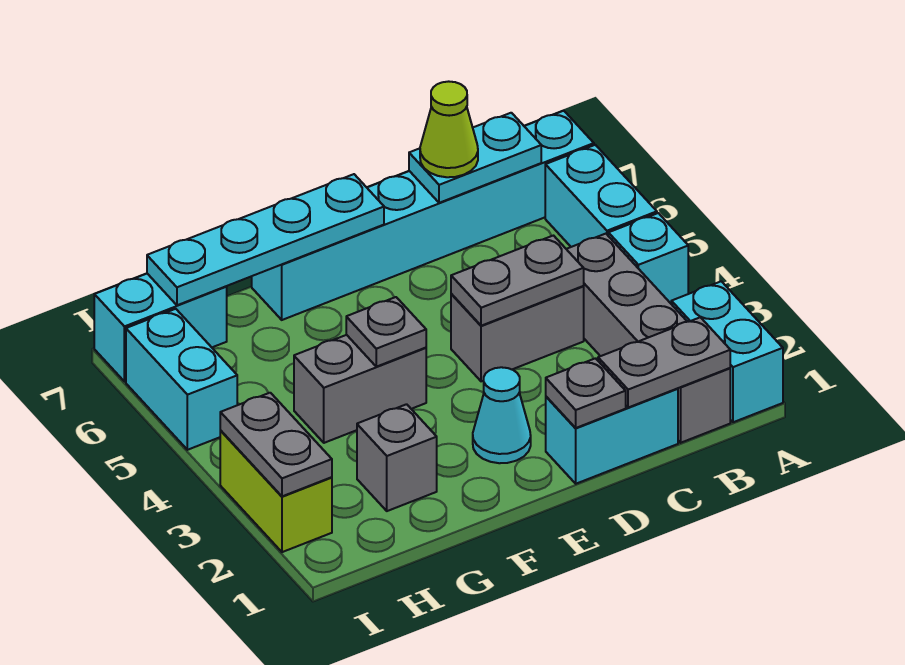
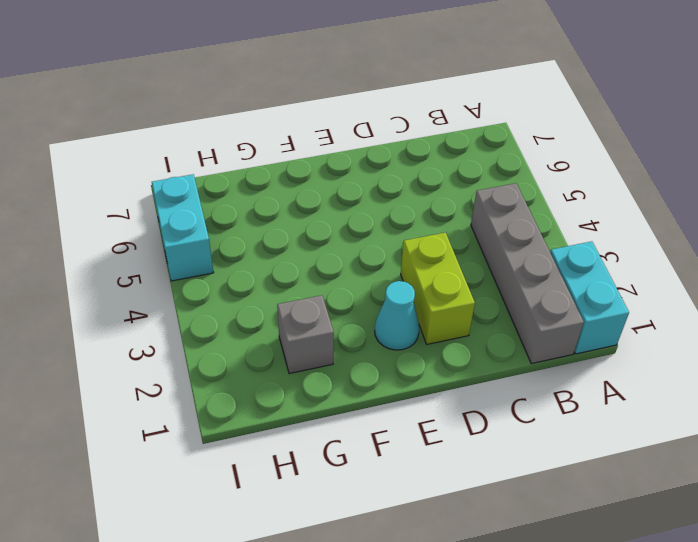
lime 1x2 brick [401,233,475,344] -> lime 1x2 brick moved to [220,431,332,552]
none -> cyan 1x1 brick [608,213,688,303]
none -> cyan 1x2 brick [545,145,657,247]
none -> cyan 1x6 brick [252,111,594,320]

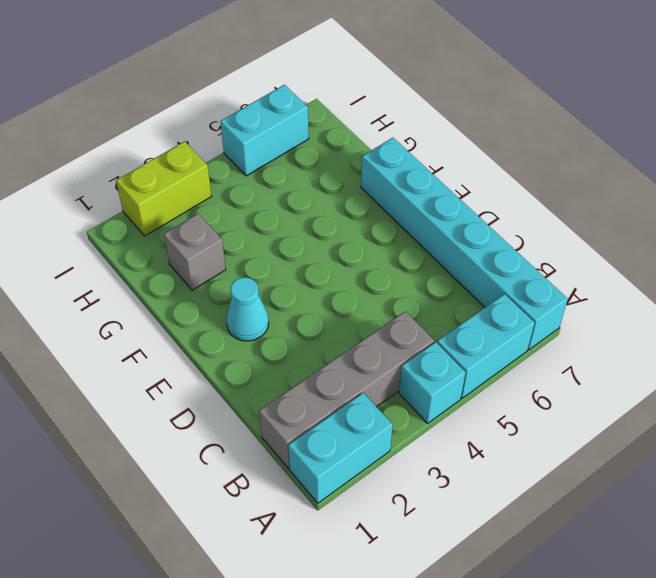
none -> cyan 1x2 brick [546,388,678,484]
none -> grey 1x2 brick [451,286,584,381]
none -> grey 1x2 brick [294,335,426,443]

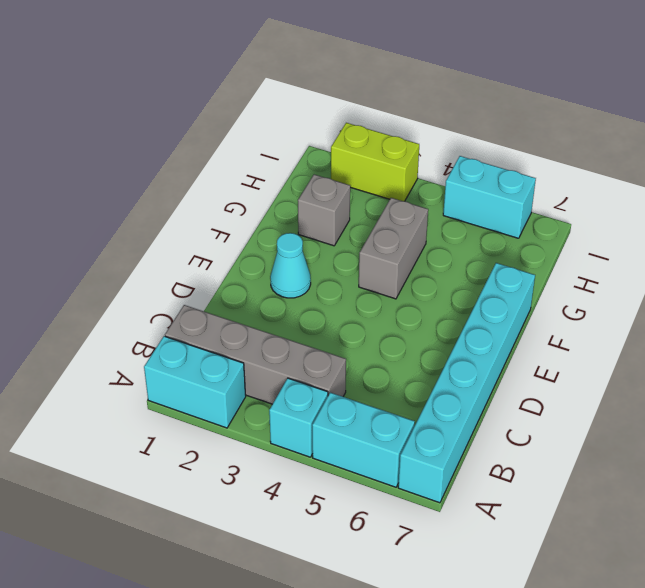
none -> cyan 1x2 brick [546,388,678,484]
none -> grey 1x2 brick [451,286,584,381]
none -> cyan 1x2 brick [94,274,227,382]

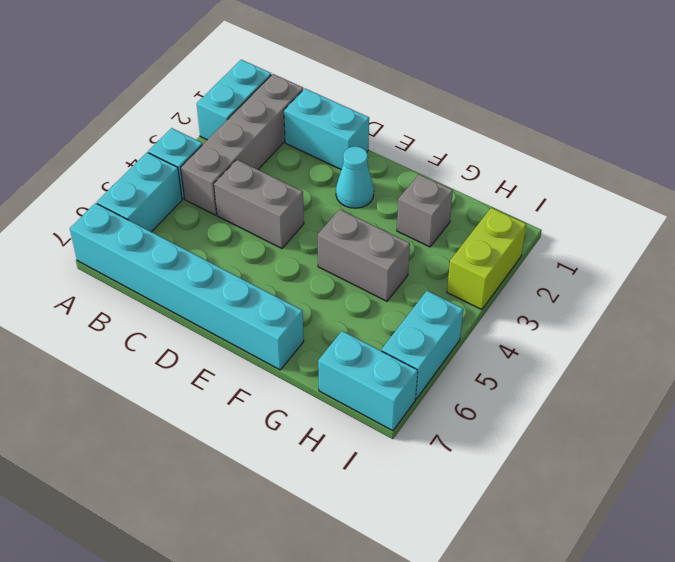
none -> grey 1x2 plate [598,317,730,408]
none -> cyan 1x2 plate [409,113,541,203]
none -> grey 1x2 plate [451,236,584,326]

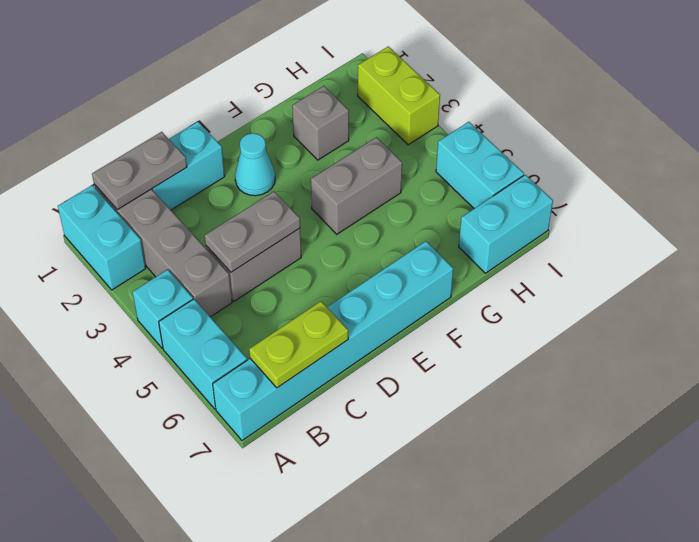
lime 1x2 plate [249,301,348,388] -> cyan 1x2 plate [409,113,541,203]
none -> grey 1x1 plate [546,358,626,428]
none -> cyan 1x4 plate [147,174,384,305]
none -> grey 1x1 plate [346,297,426,367]

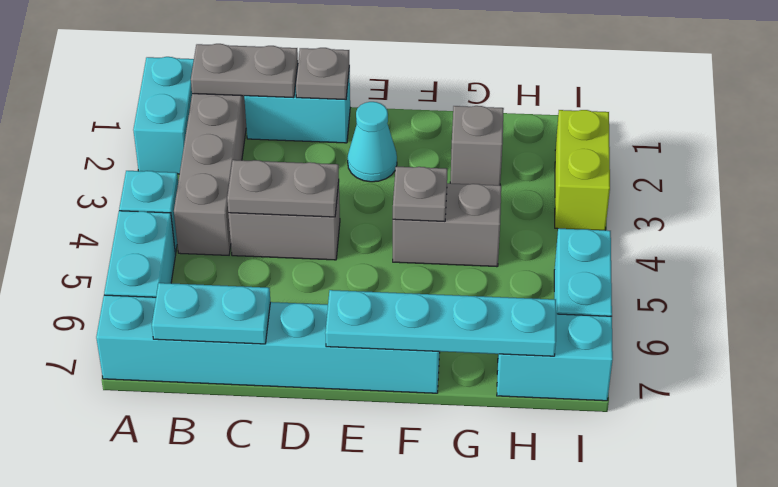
none -> grey 1x2 plate [220,393,332,496]
none -> lime 1x1 cone [420,81,478,177]

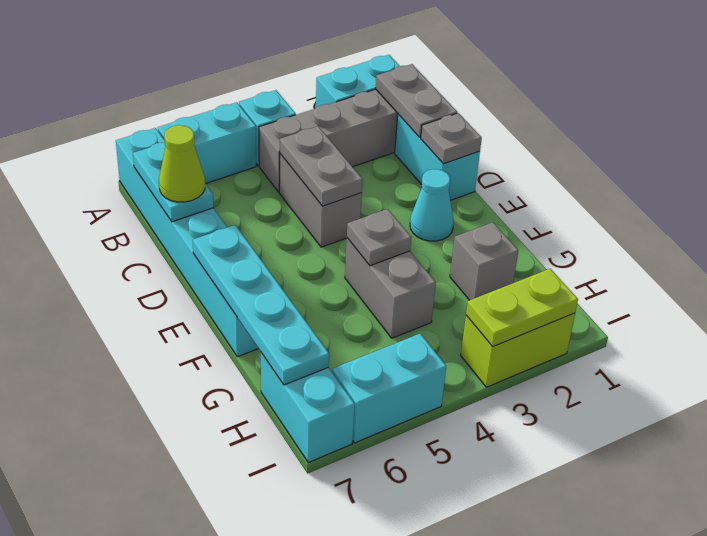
lime 1x2 plate [466,269,578,347] -> grey 1x2 plate [220,393,332,496]

